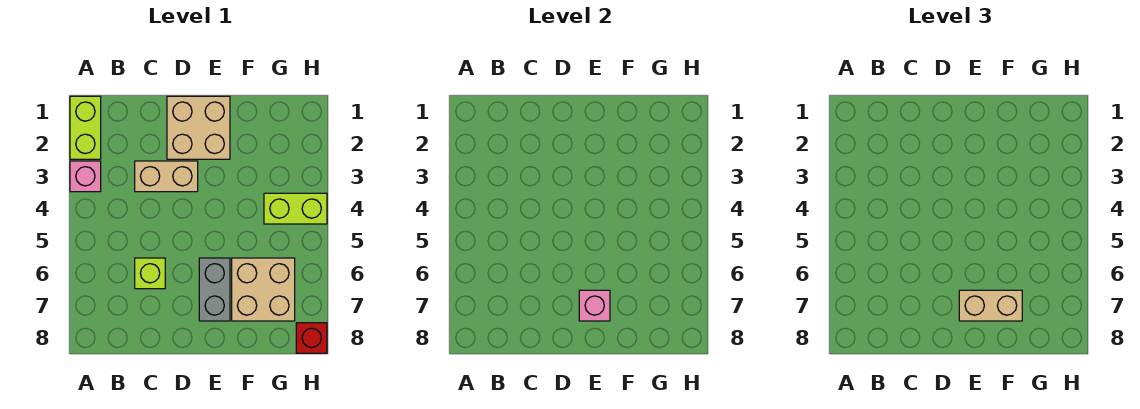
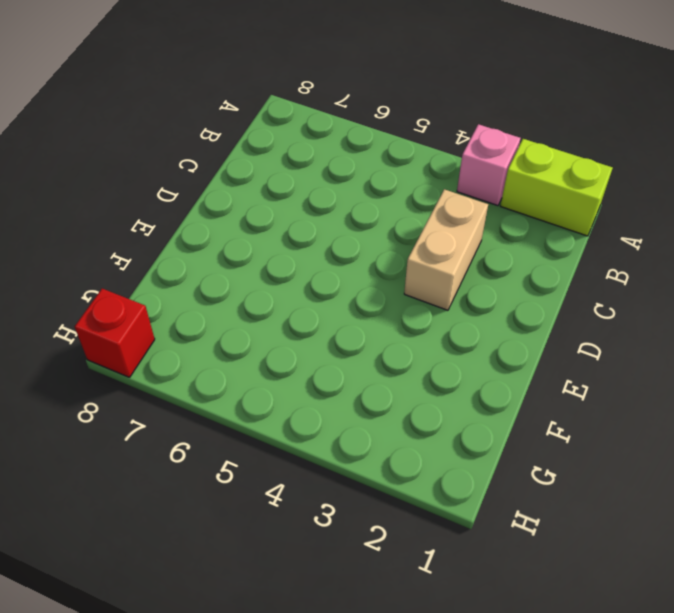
none -> lime 1x1 brick [135,258,165,289]
none -> tan 2x2 brick [167,96,230,159]

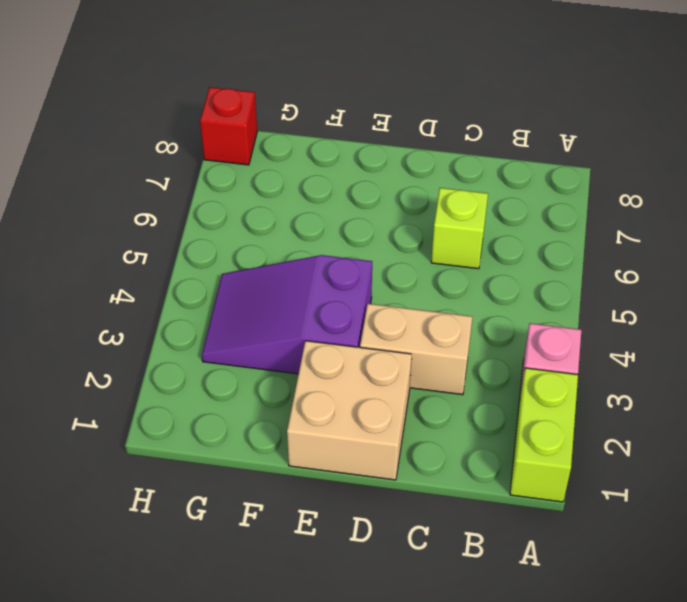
purple 2x3 slope [202,255,372,374] -> lime 1x2 brick [264,193,327,224]
none -> grey 1x2 brick [199,258,230,321]
none -> tan 2x2 brick [232,258,295,321]

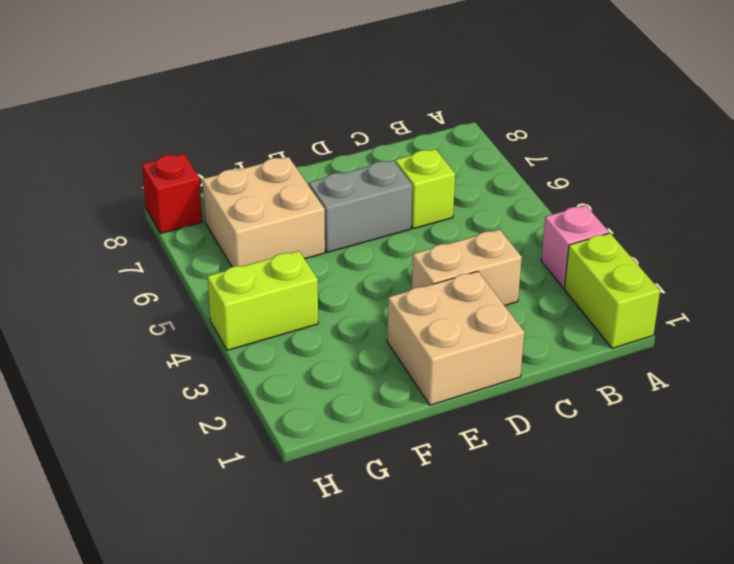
grey 1x2 brick [309,160,412,252] -> grey 1x2 brick turned to [199,258,230,321]
none -> pink 1x1 brick [579,290,610,321]
none -> tan 1x2 brick [959,290,1022,321]

